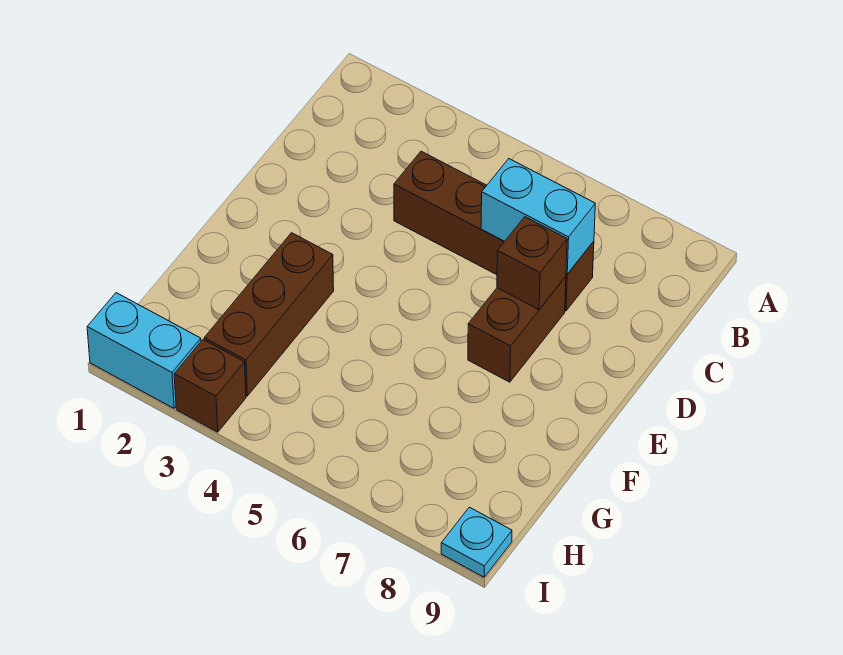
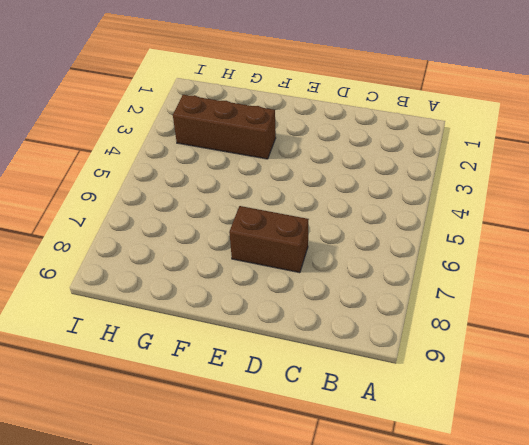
none -> brown 1x4 brick [394,151,594,311]
none -> cyan 1x2 brick [87,293,201,408]

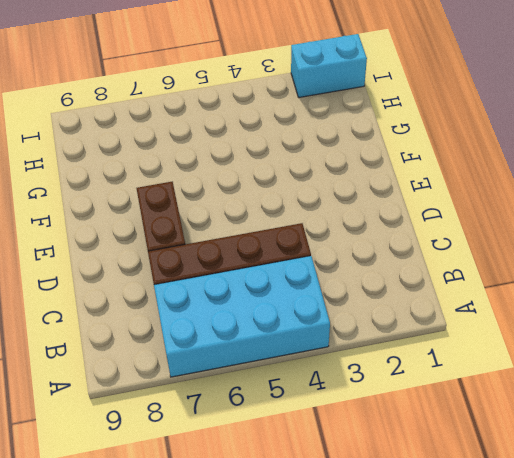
cyan 2x4 brick [154,256,330,377] -> none
none -> brown 1x3 brick [204,233,334,396]
none -> brown 1x1 brick [174,340,246,432]

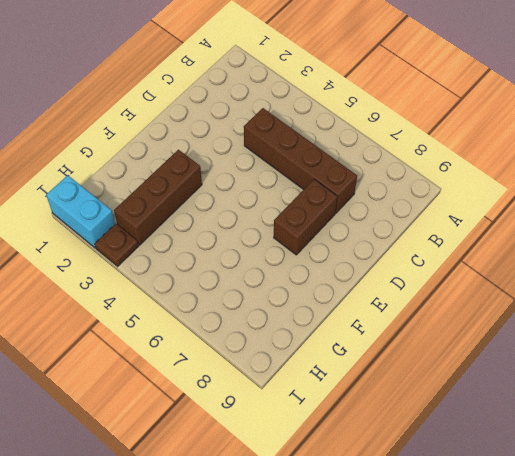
brown 1x1 plate [95,224,139,266] -> brown 1x1 brick [174,340,246,432]
none -> cyan 1x1 plate [441,507,512,577]
none -> cyan 1x2 brick [481,159,595,274]

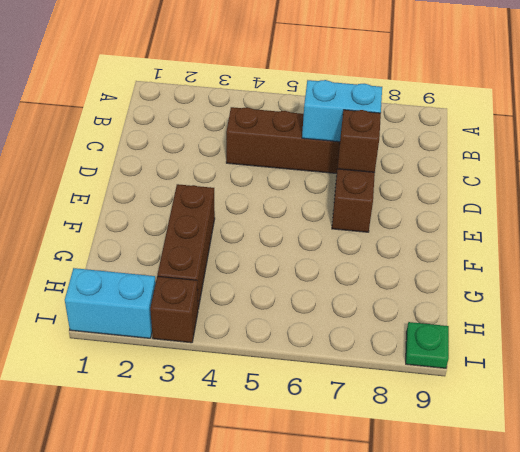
green 1x1 plate [406,322,449,368] -> cyan 1x1 plate [441,507,512,577]

